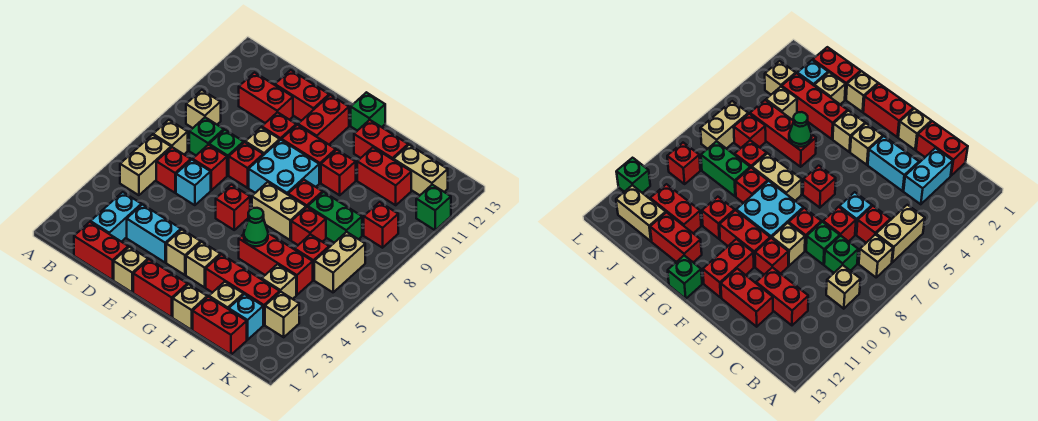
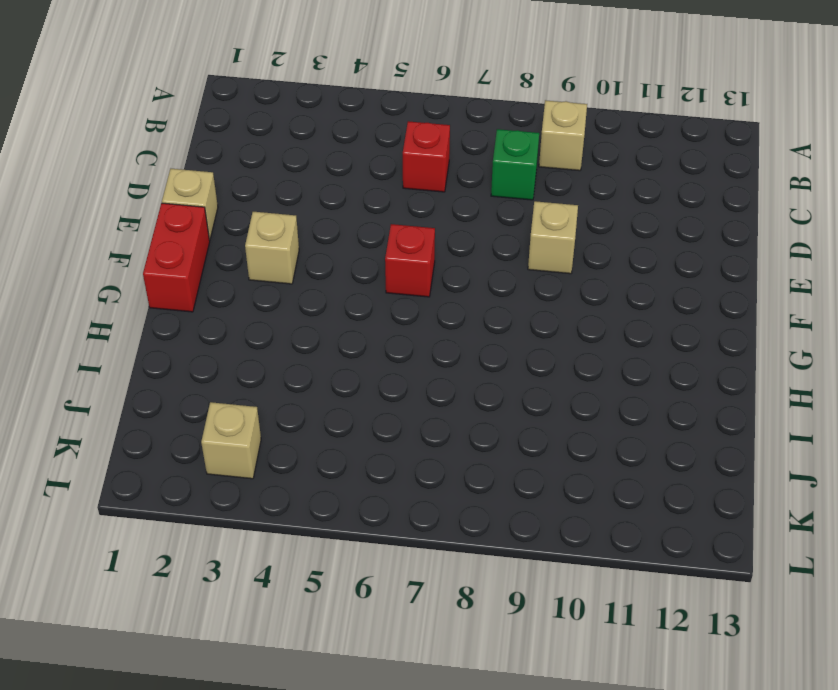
none -> tan 1x2 brick [120,135,171,195]
none -> tan 1x1 brick [153,120,188,154]
none -> red 1x2 brick [74,222,128,280]
none -> cyan 1x2 brick [90,192,141,242]

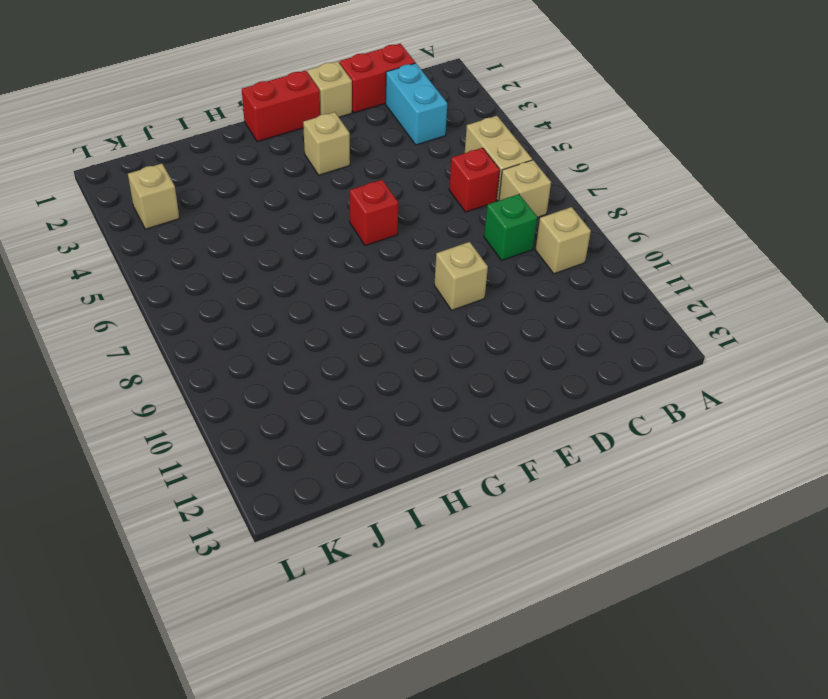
none -> red 1x2 brick [239,73,293,123]
none -> cyan 1x2 brick [127,205,181,262]
none -> cyan 1x1 brick [176,160,211,205]
none -> red 1x1 brick [193,145,227,190]

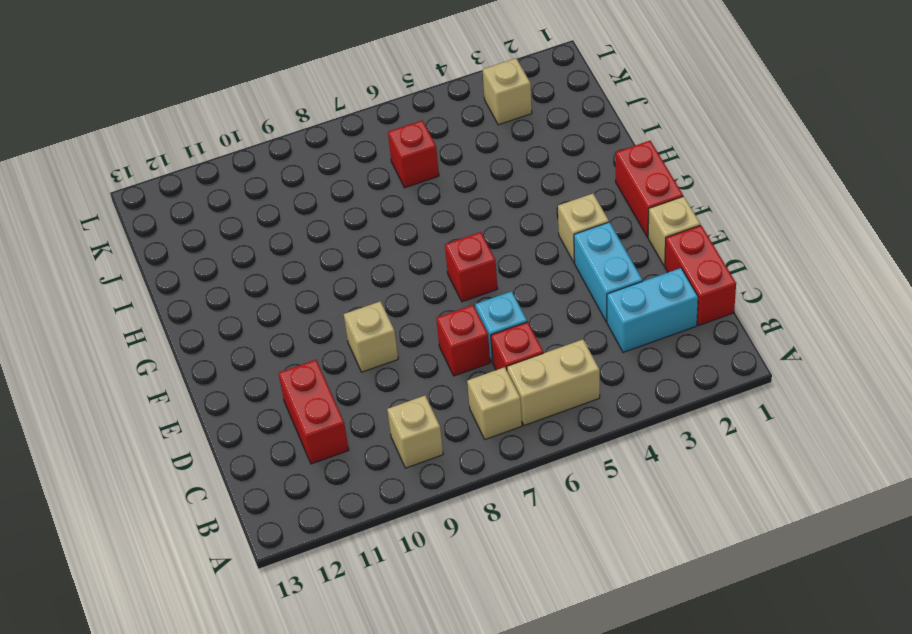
none -> green 1x1 brick [189,117,224,155]
none -> green 1x1 brick [209,130,244,175]
none -> red 1x2 brick [275,70,329,121]
none -> red 1x1 brick [229,142,263,188]

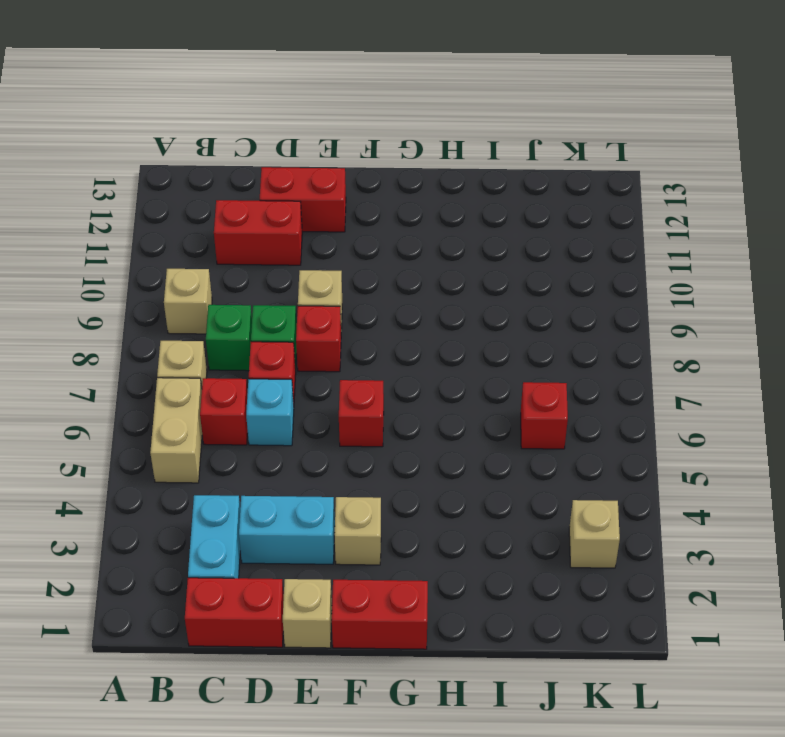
none -> red 1x1 brick [262,112,296,140]
none -> cyan 2x2 brick [249,140,319,195]
none -> red 1x2 brick [282,125,336,183]
none -> red 1x2 brick [298,95,349,144]

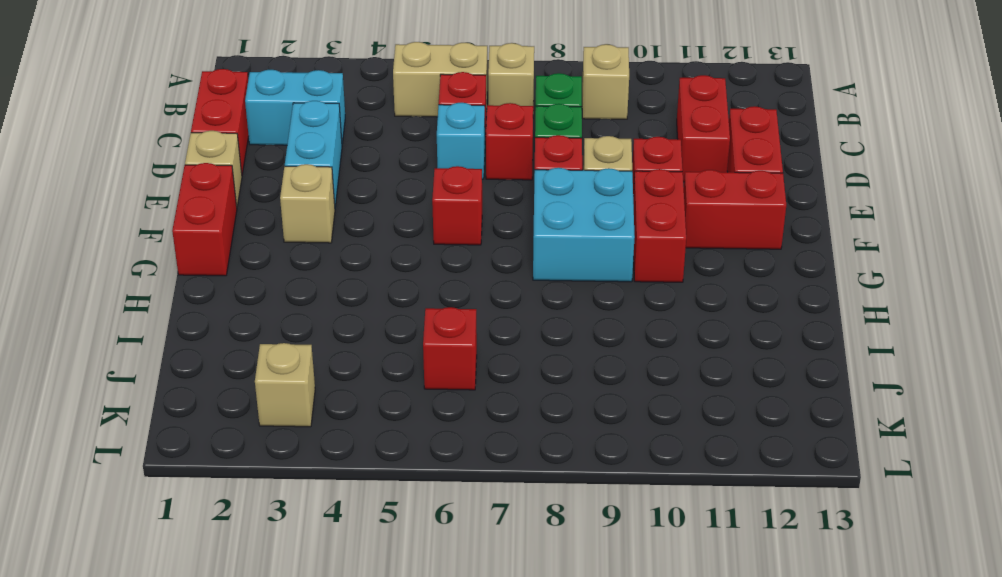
none -> tan 1x1 brick [186,242,220,287]
none -> tan 1x2 brick [252,182,306,240]
none -> green 1x1 brick [351,92,385,131]
none -> tan 1x1 brick [173,284,207,330]

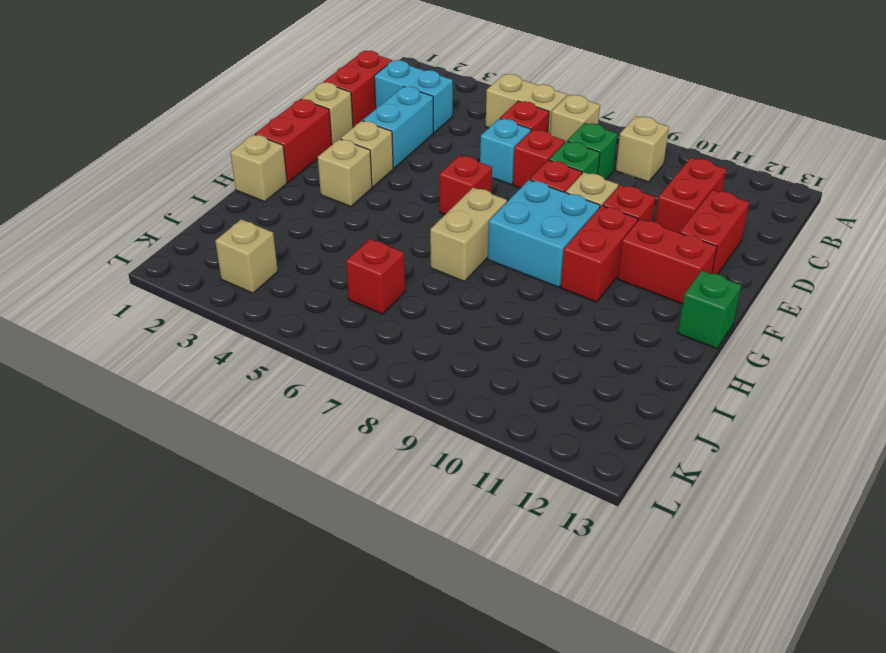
none -> red 1x3 brick [206,254,280,325]
none -> red 1x3 brick [239,233,313,295]
none -> red 1x1 brick [288,180,323,207]
none -> red 1x1 brick [321,150,356,195]

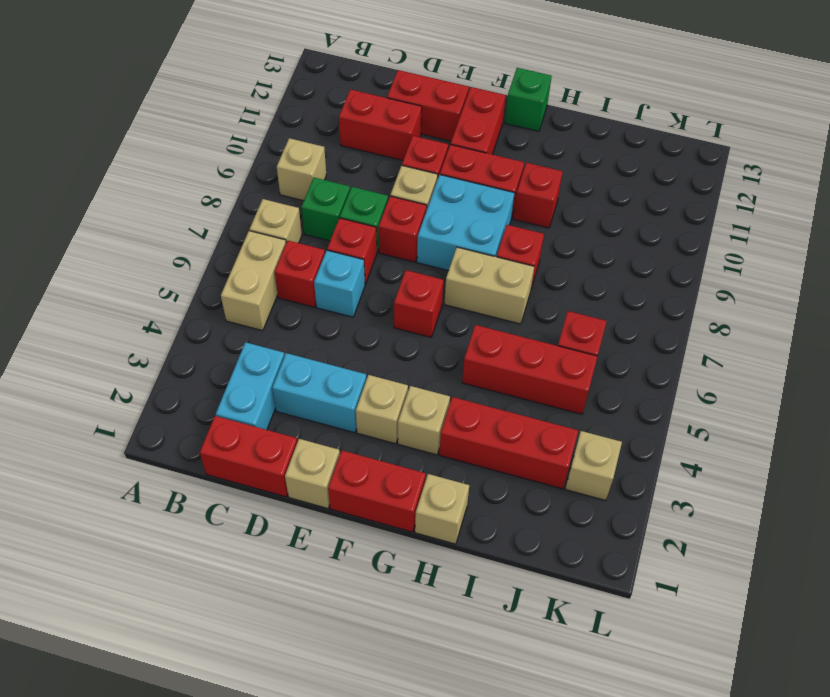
none -> red 1x2 brick [354,120,408,159]
none -> red 1x2 brick [193,297,247,355]
none -> tan 1x1 brick [209,282,243,309]
none -> red 1x1 brick [291,207,326,245]

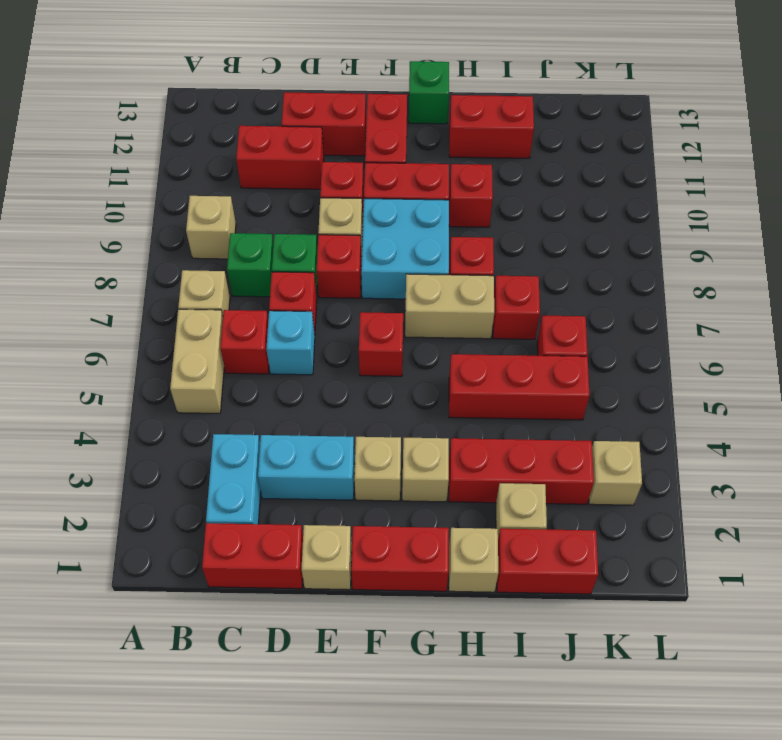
none -> green 1x2 brick [308,192,362,243]
none -> red 1x2 brick [357,147,411,205]
none -> cyan 1x1 brick [229,294,263,340]
none -> tan 1x1 brick [262,264,296,299]

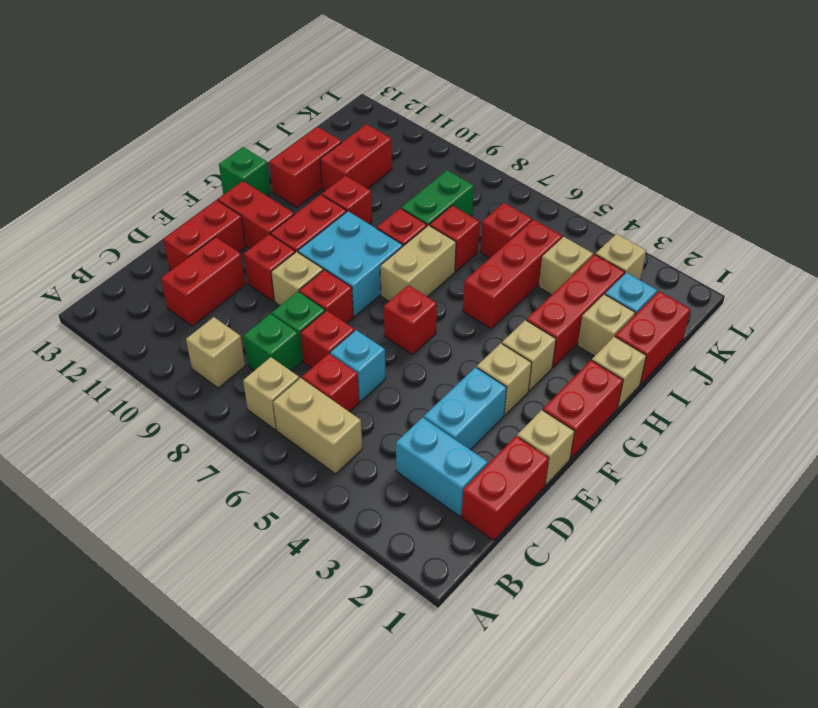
none -> tan 1x2 brick [393,145,448,195]
none -> tan 1x2 brick [314,232,365,292]
none -> red 1x1 brick [364,202,398,248]
none -> green 1x1 brick [416,185,451,230]

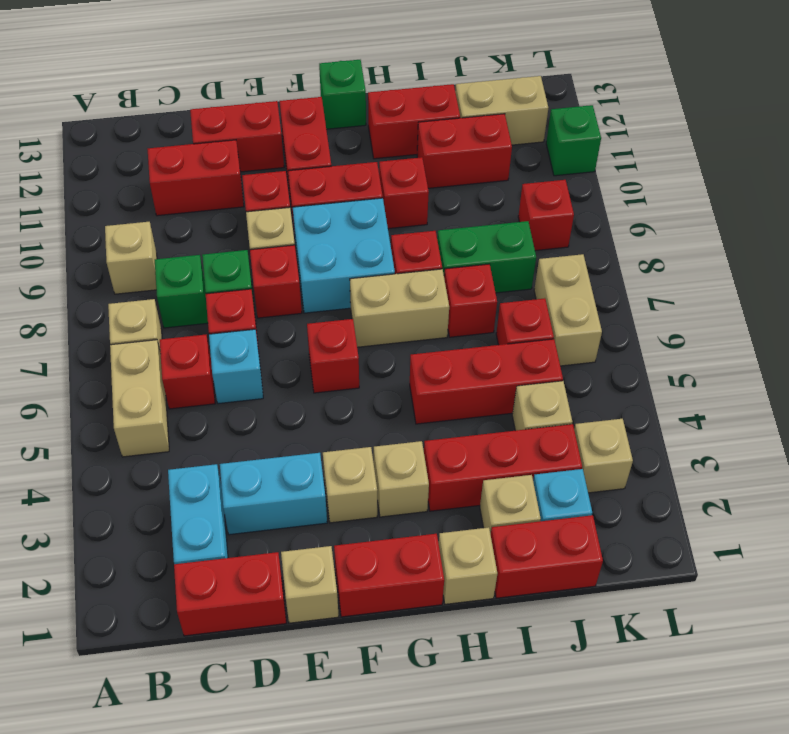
none -> green 1x1 cone [244,208,268,246]

